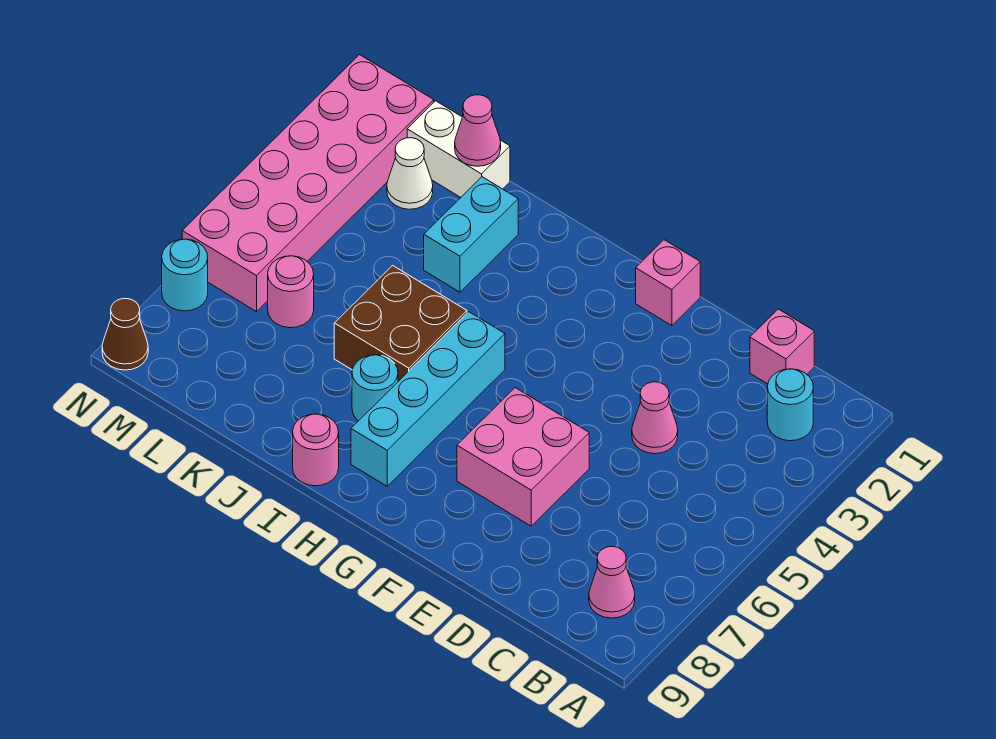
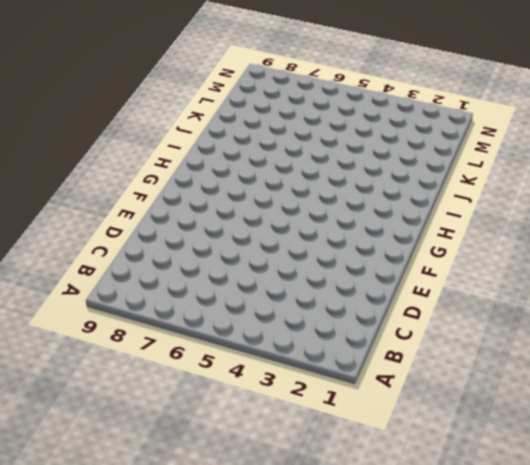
none -> cyan 1x1 round brick [767,369,813,441]
none -> pink 1x1 cone [589,547,635,618]
none -> pink 1x1 brick [750,309,814,384]

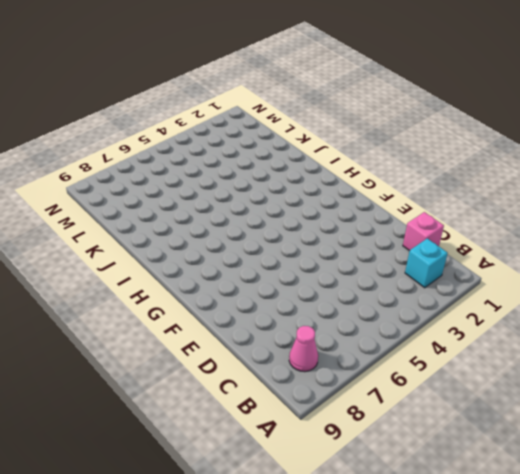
cyan 1x1 brick [405,238,448,288] -> cyan 1x1 round brick [767,369,813,441]
none -> pink 1x1 cone [632,382,678,454]
none -> pink 2x2 brick [457,388,589,526]
none -> pink 1x1 brick [636,240,700,326]

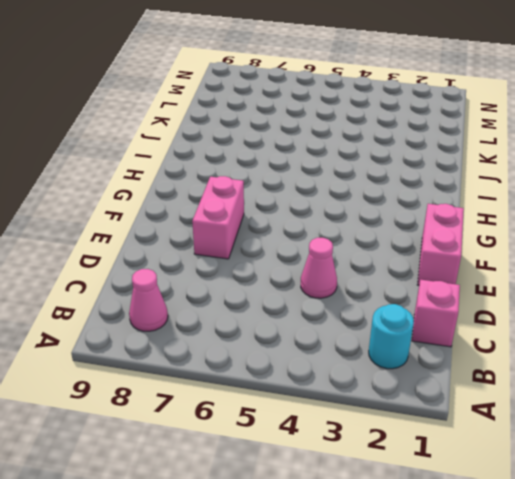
pink 1x2 brick [417,204,464,285] -> pink 1x1 brick [636,240,700,326]
pink 1x2 brick [192,176,244,259] -> pink 2x2 brick [457,388,589,526]
none -> cyan 1x4 brick [351,312,505,486]
none -> brown 2x2 brick [334,265,467,381]
none -> cyan 1x1 round brick [352,355,398,421]

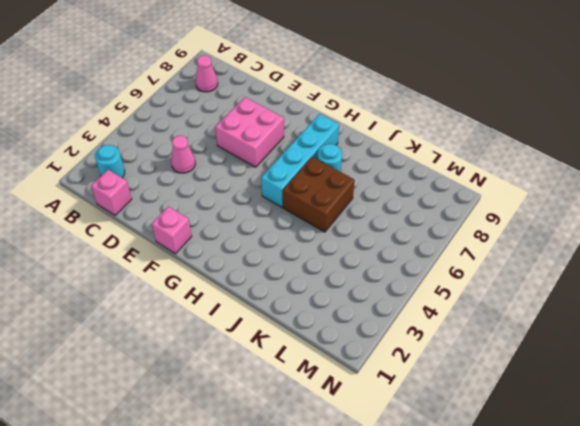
none -> pink 1x1 round brick [293,414,339,486]
none -> cyan 1x2 brick [424,177,518,292]
none -> white 1x2 brick [407,101,510,197]

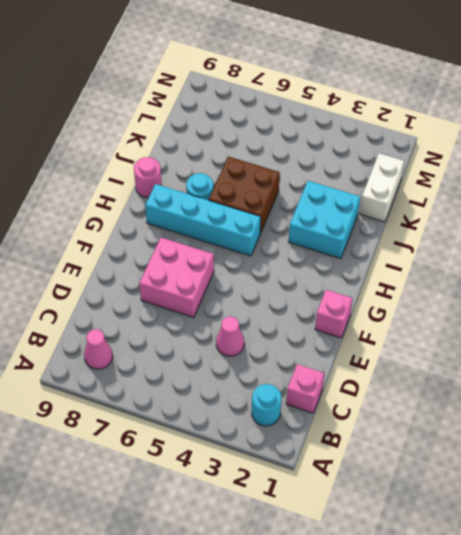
cyan 2x2 brick [289,181,360,259] -> cyan 1x2 brick [424,177,518,292]
none -> white 1x1 cone [387,138,433,209]
none -> pink 1x1 round brick [268,256,314,328]
none -> pink 2x6 brick [182,55,434,312]

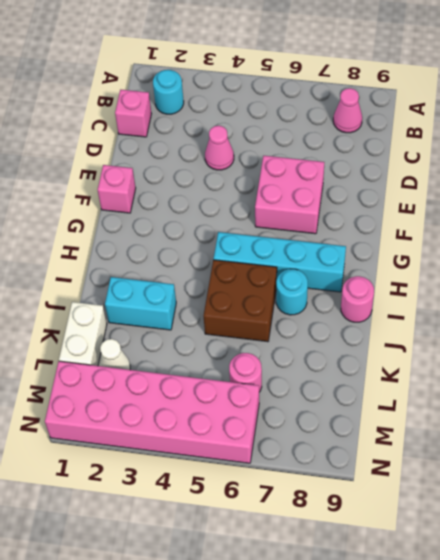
none -> cyan 1x1 round brick [162,239,208,311]
none -> brown 1x1 cone [102,299,148,370]
none -> pink 1x1 cone [455,95,501,166]

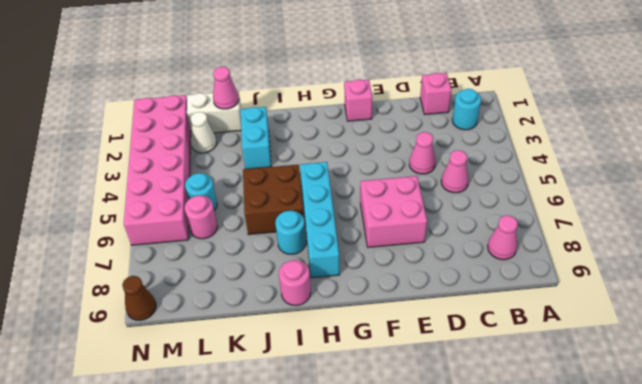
pink 1x1 cone [441,150,469,193] -> none
cyan 1x1 round brick [185,173,217,211] -> cyan 1x1 round brick moved to [162,239,208,311]

